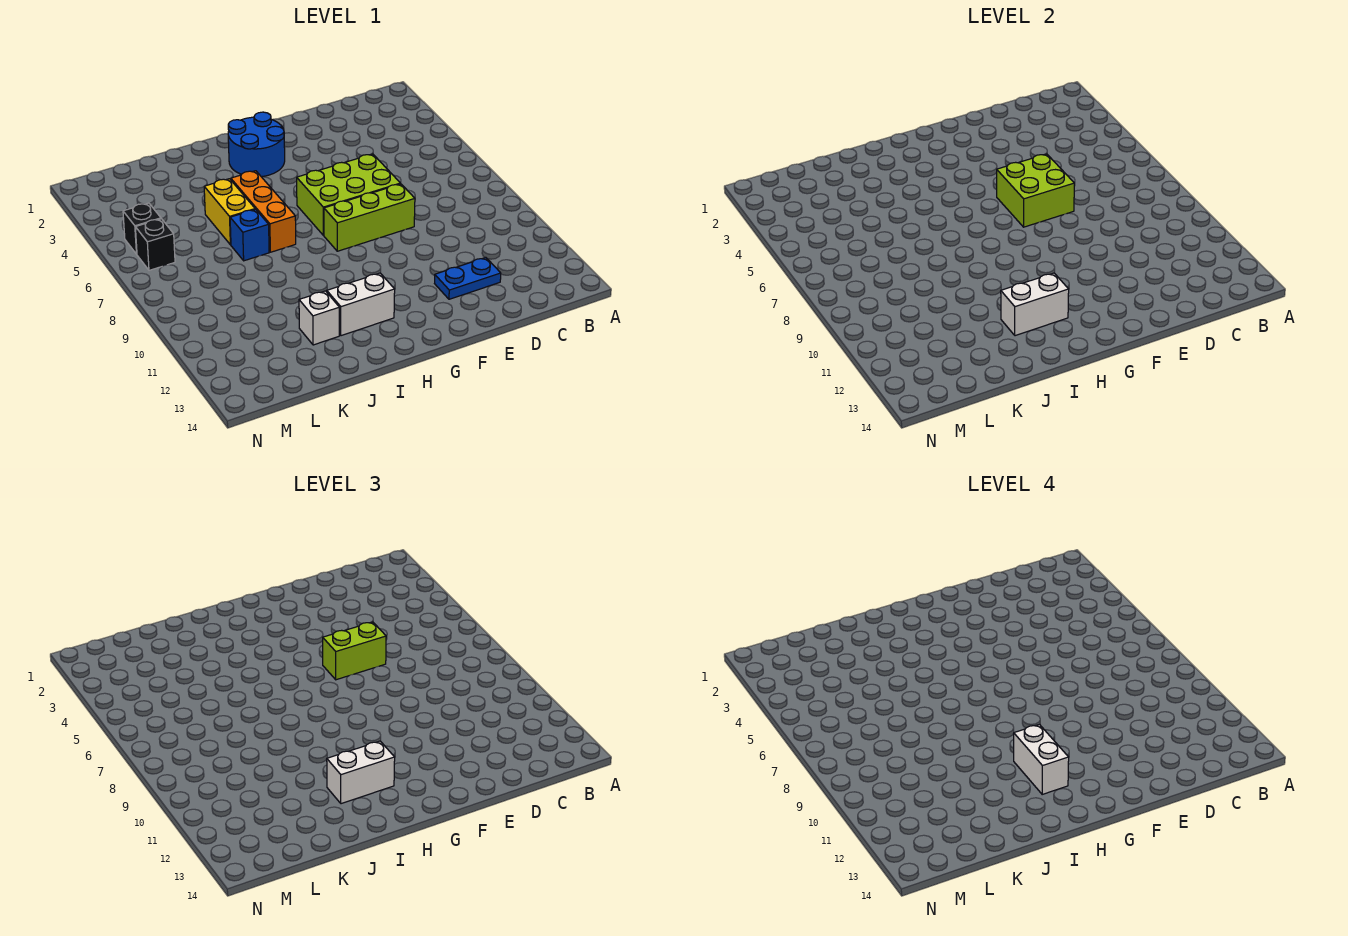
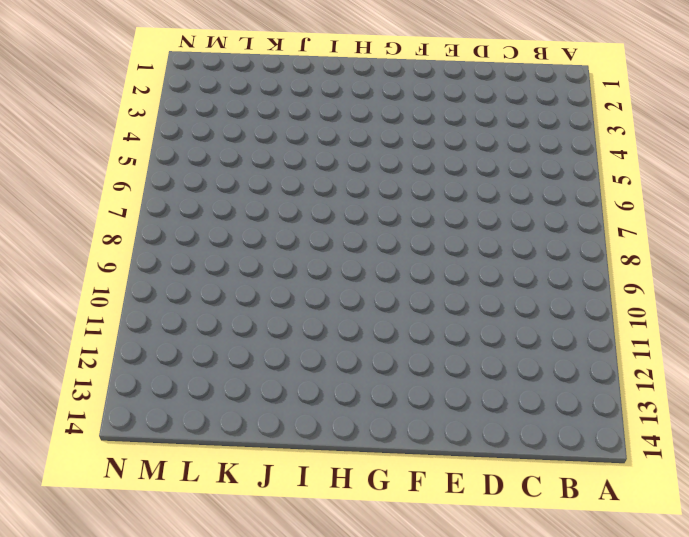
none -> blue 1x2 plate [435,258,501,299]
none -> lime 2x3 brick [297,154,400,235]
none -> lime 1x3 brick [324,184,415,251]

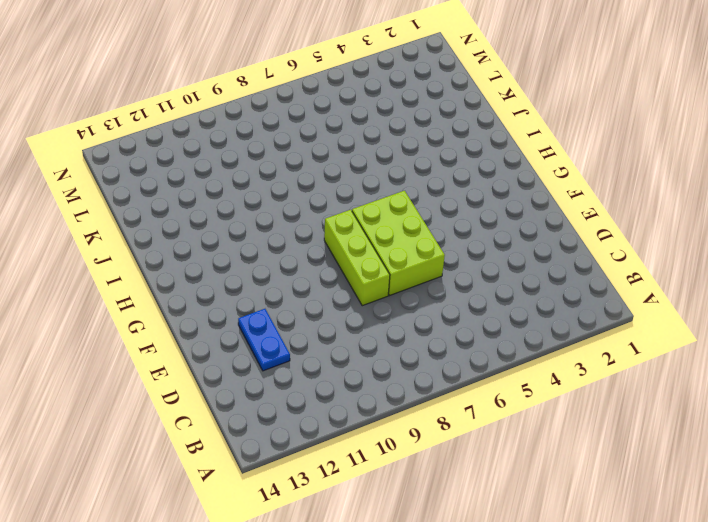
none -> blue 2x2 round brick [228,112,285,177]
none -> white 1x2 brick [327,273,395,336]
none -> orange 1x3 brick [231,171,296,252]

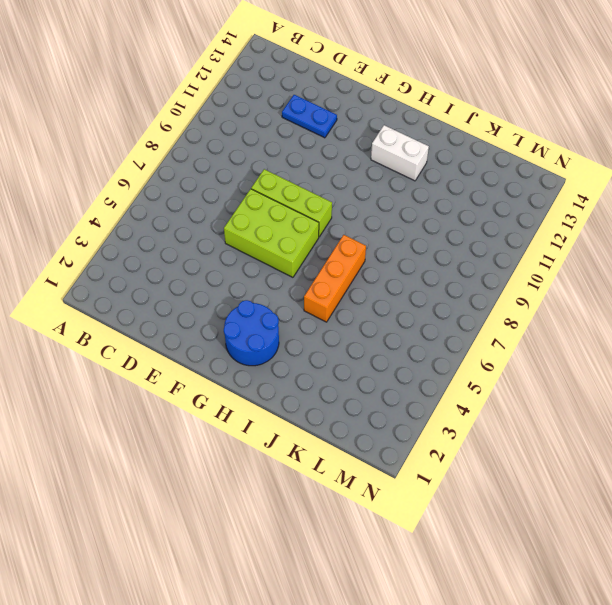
none -> yellow 1x2 brick [204,179,255,245]
none -> blue 1x1 brick [230,209,269,261]
none -> white 1x1 brick [299,291,339,345]

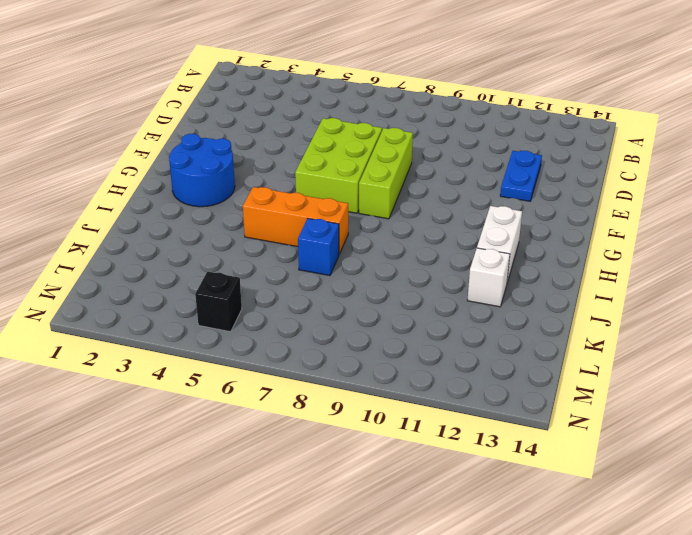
none -> yellow 1x2 brick [204,179,255,245]
none -> black 1x1 brick [135,219,175,270]
none -> lime 2x2 brick [997,154,1074,227]

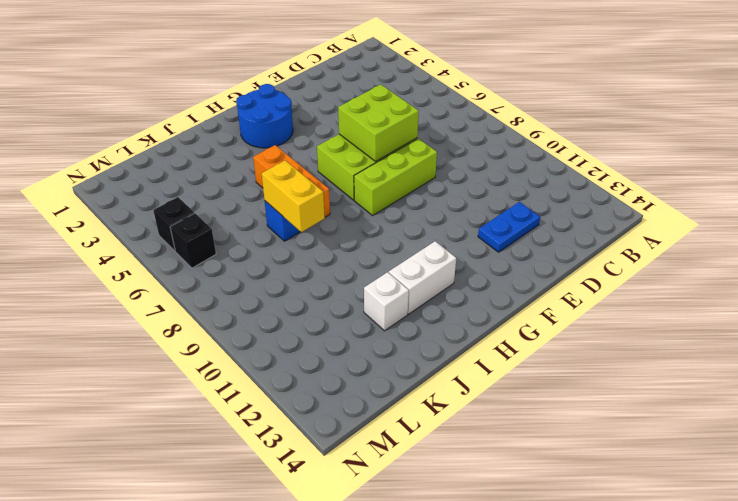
yellow 1x2 brick [262,160,325,232] -> yellow 1x2 brick moved to [204,179,255,245]
none -> white 1x2 brick [1001,273,1069,336]
none -> lime 1x2 brick [323,622,386,680]
none -> white 1x2 brick [327,741,395,804]

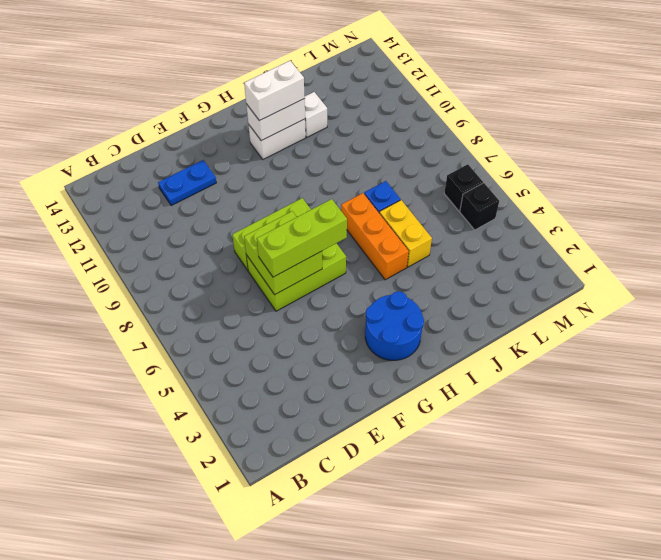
lime 1x3 brick [257,199,347,277] -> lime 1x2 brick [323,622,386,680]
none -> white 1x2 brick [1014,724,1069,794]

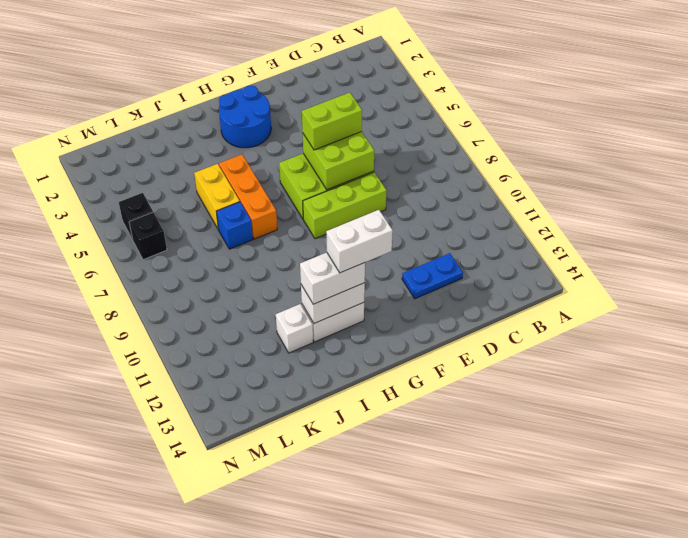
white 1x2 brick [326,210,393,273] -> white 1x2 brick turned to [1014,724,1069,794]

